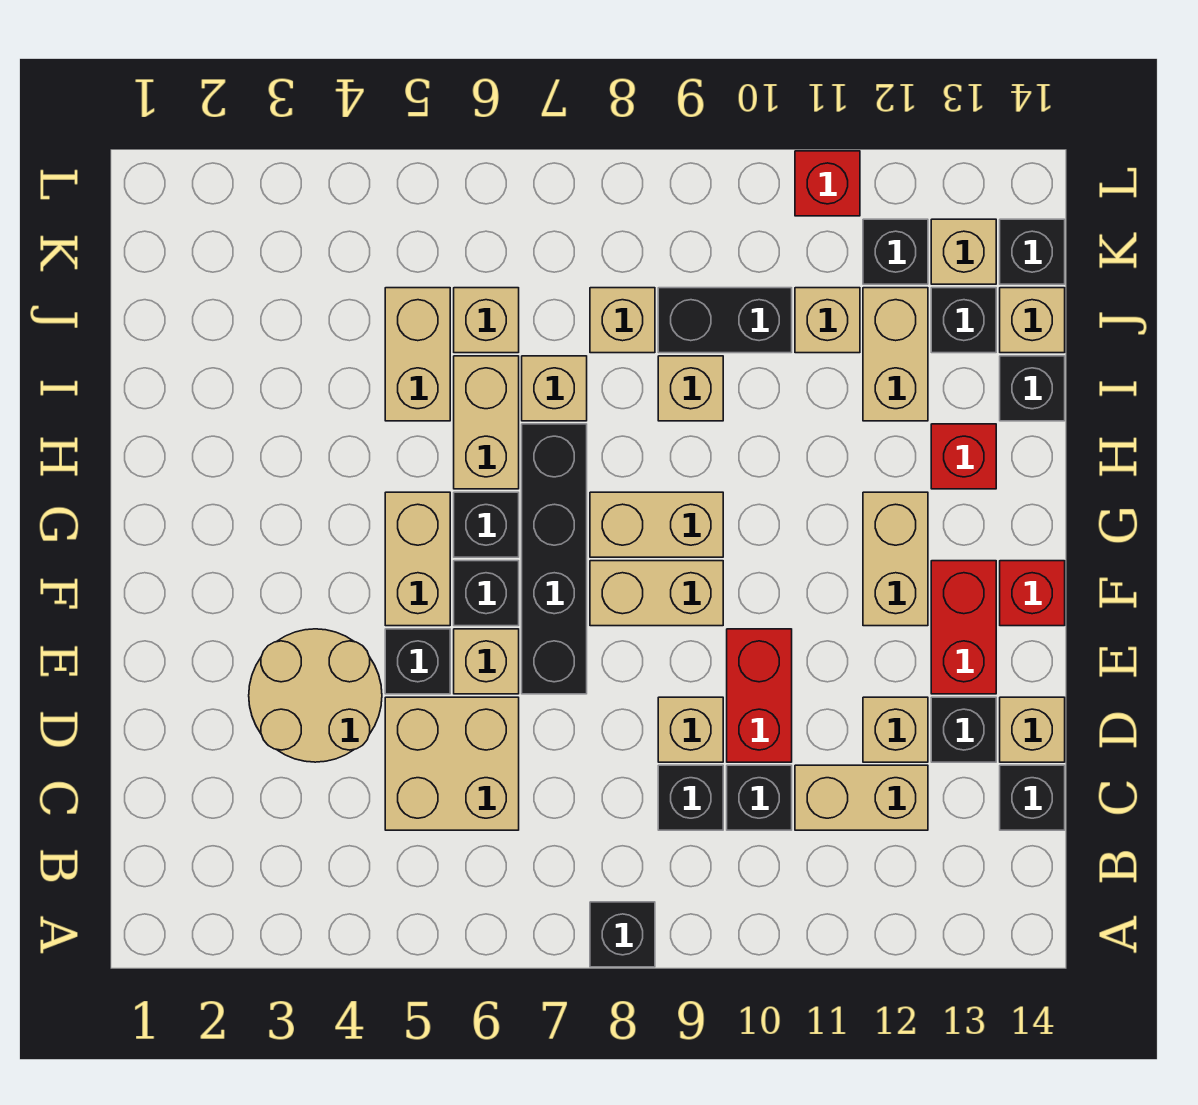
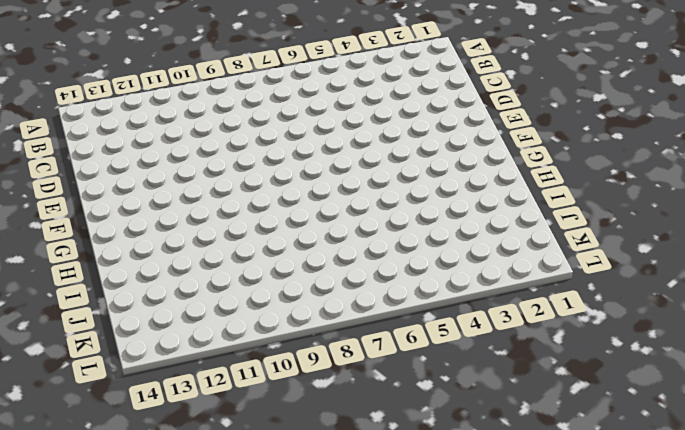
none -> black 1x1 brick [590,902,655,967]
none -> tan 2x2 brick [385,697,519,830]
none -> black 1x1 brick [658,765,723,830]
none -> black 1x1 brick [727,765,792,830]

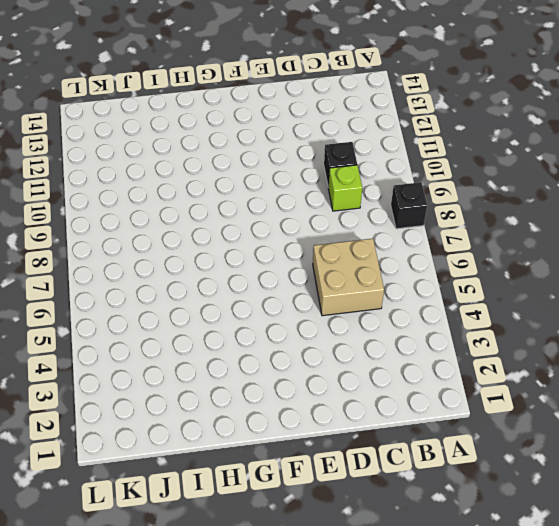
lime 1x1 brick [328,165,362,211] -> black 1x1 brick [658,765,723,830]
none -> tan 1x2 brick [795,765,928,830]
none -> black 1x1 brick [1000,765,1065,830]
none -> tan 2x2 round brick [249,629,382,762]
none -> tan 1x1 brick [658,697,723,762]

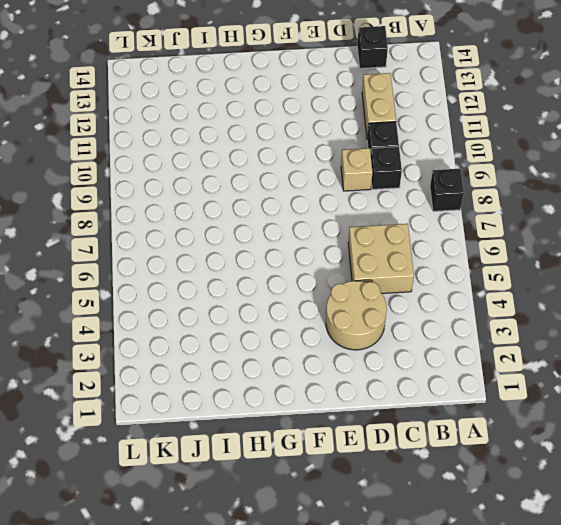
none -> red 1x2 brick [727,629,792,762]
none -> tan 1x1 brick [863,697,928,762]
none -> black 1x1 brick [931,697,996,762]
none -> tan 1x1 brick [1000,697,1065,762]

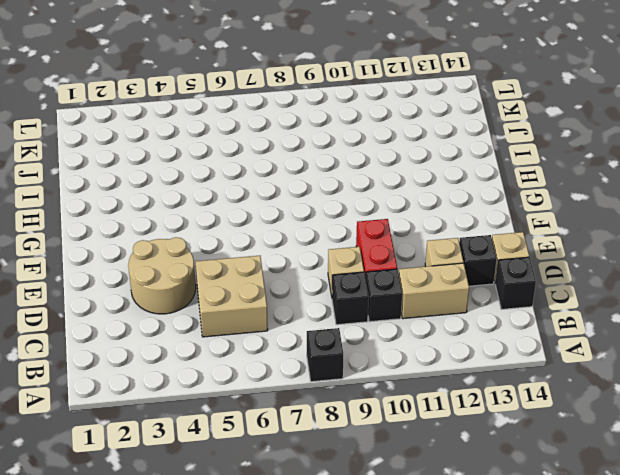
none -> black 1x1 brick [385,629,450,694]
none -> tan 1x1 brick [454,629,519,694]
none -> black 1x4 brick [522,424,587,694]
none -> red 1x2 brick [931,561,996,694]

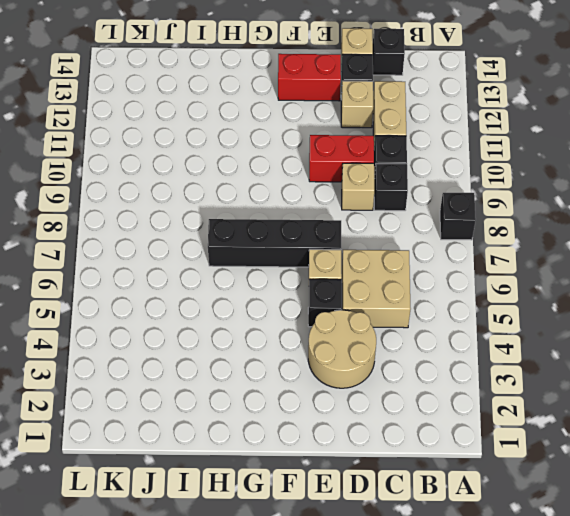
none -> tan 1x2 brick [385,492,450,626]
none -> black 1x1 brick [454,561,519,626]
none -> tan 1x2 brick [590,561,723,626]
none -> tan 1x2 brick [863,492,928,626]

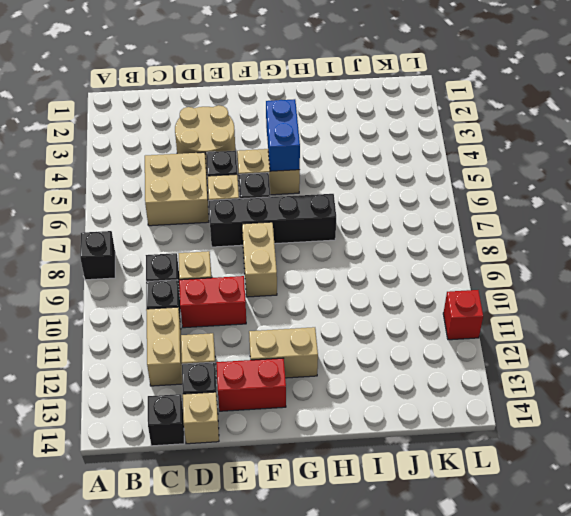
blue 1x2 brick [266,99,300,171] -> none
none -> red 1x1 brick [1000,561,1065,626]
none -> black 1x1 brick [454,492,519,557]
none -> tan 1x2 brick [590,492,723,557]
none -> tan 1x2 brick [454,356,519,489]

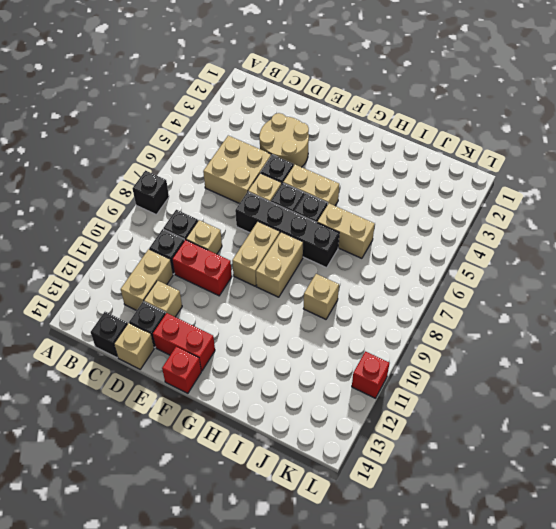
none -> tan 1x2 brick [863,492,928,626]
none -> red 1x1 brick [931,424,996,489]
none -> tan 1x2 brick [385,288,450,421]
none -> tan 1x1 brick [522,356,587,421]

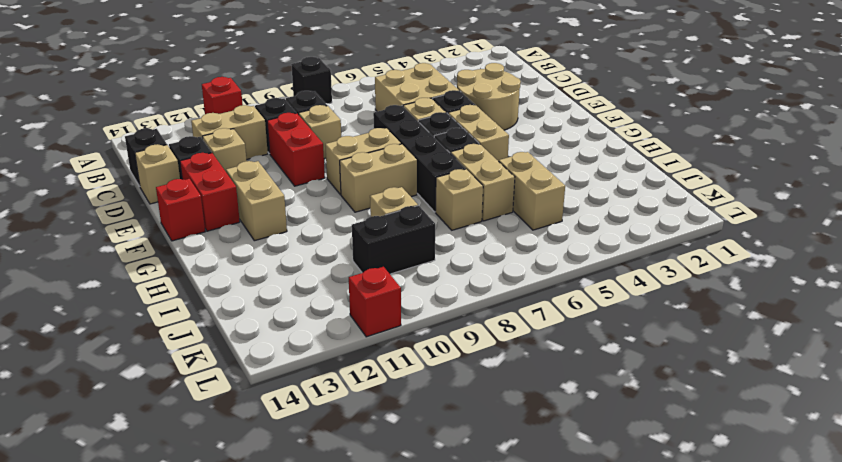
red 1x1 brick [202,77,243,114] -> red 1x1 brick moved to [931,424,996,489]
none -> tan 1x2 brick [863,288,928,421]
none -> black 1x1 brick [1000,356,1065,421]
none -> tan 1x1 brick [454,288,519,353]
none -> tan 1x1 brick [590,288,655,353]

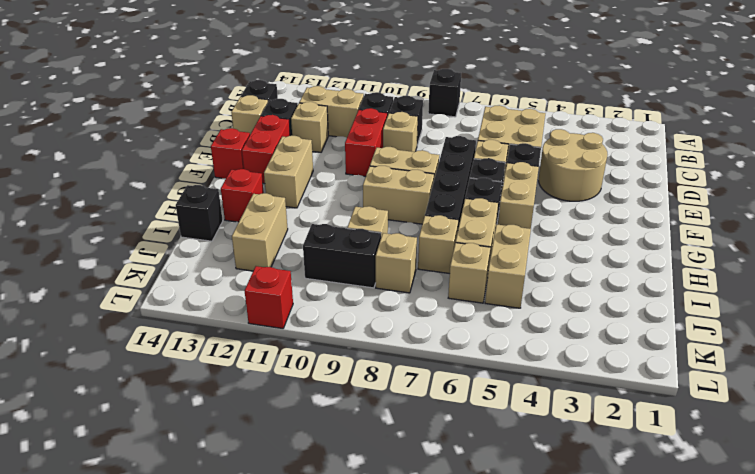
none -> tan 1x1 brick [795,288,860,353]
none -> black 1x1 brick [931,288,996,353]
none -> tan 1x1 brick [1000,288,1065,353]
none -> black 1x1 brick [863,219,928,284]

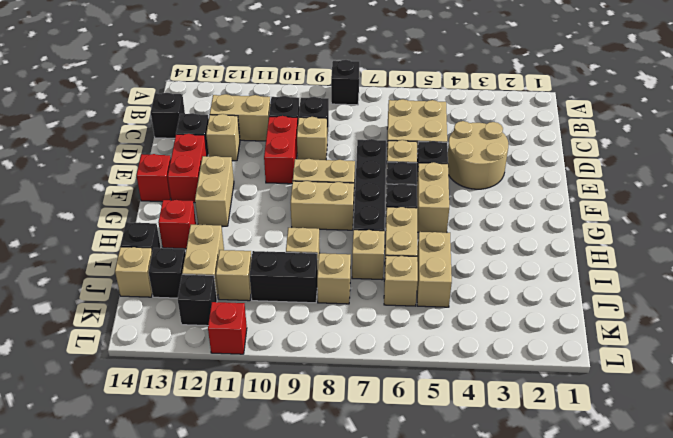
none -> tan 1x1 brick [1000,697,1065,762]
none -> tan 1x1 brick [931,219,996,284]
none -> black 1x1 brick [1000,219,1065,284]

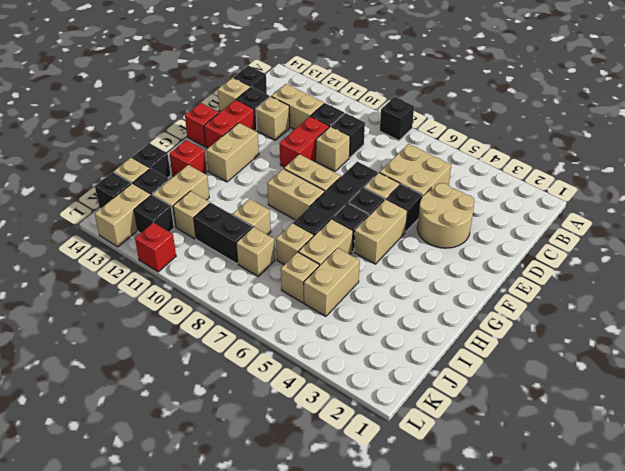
tan 1x2 brick [95,183,151,247] -> tan 1x1 brick [931,219,996,284]

